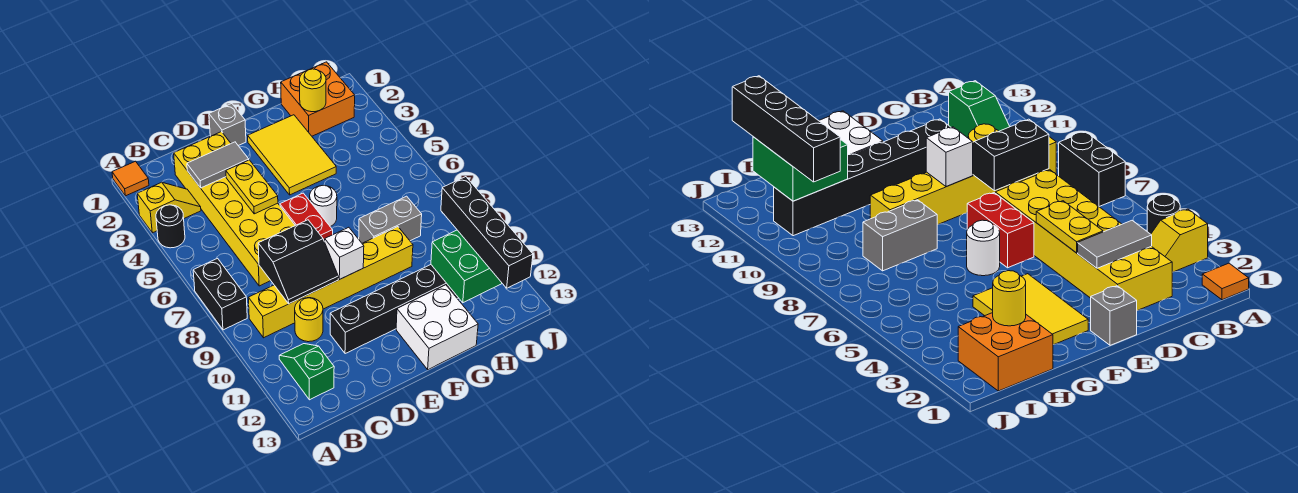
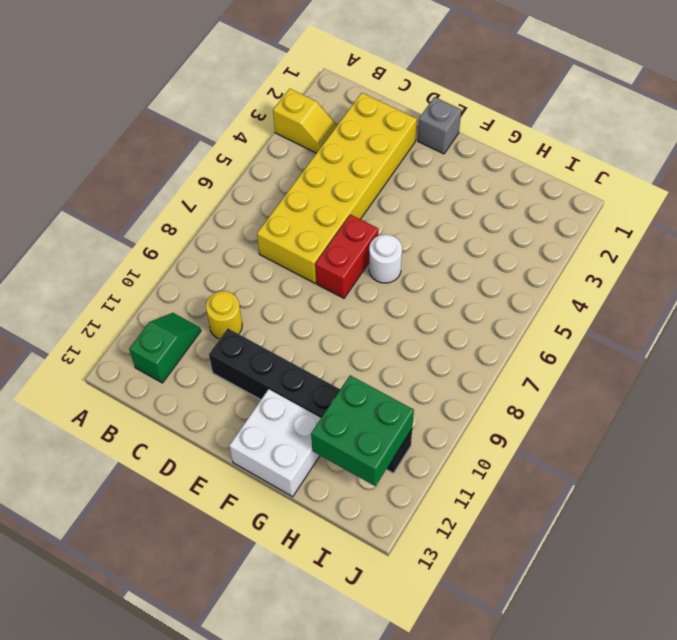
none -> orange 1x1 tile [112,161,149,196]
none -> black 1x1 round brick [156,205,185,248]
none -> black 1x2 brick [193,258,247,330]

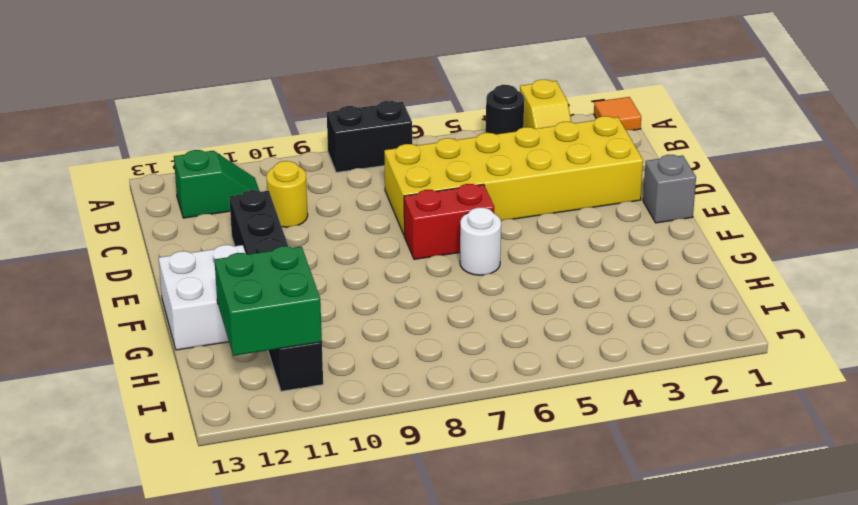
none -> yellow 1x6 brick [248,227,413,338]
none -> yellow 2x3 tile [248,115,336,195]
none -> grey 1x2 brick [359,196,422,243]

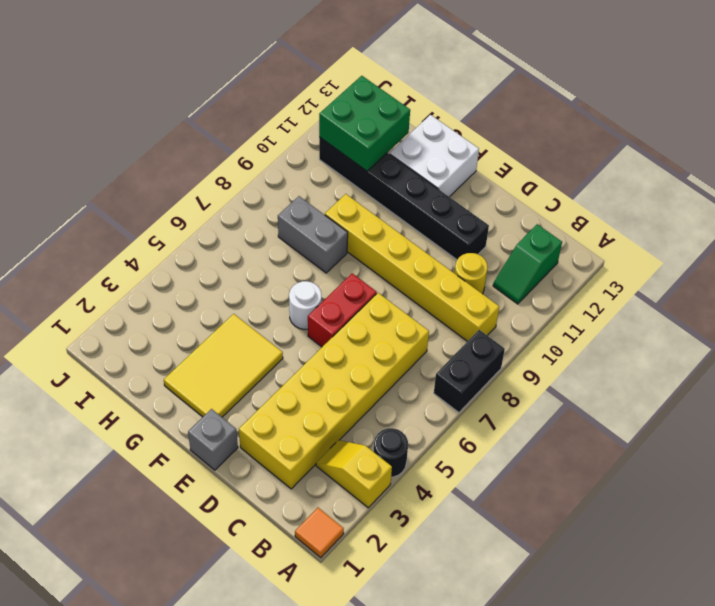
none -> orange 2x2 brick [281,62,355,136]
none -> grey 1x2 tile [187,142,249,188]
none -> black 2x2 slope [258,220,338,304]

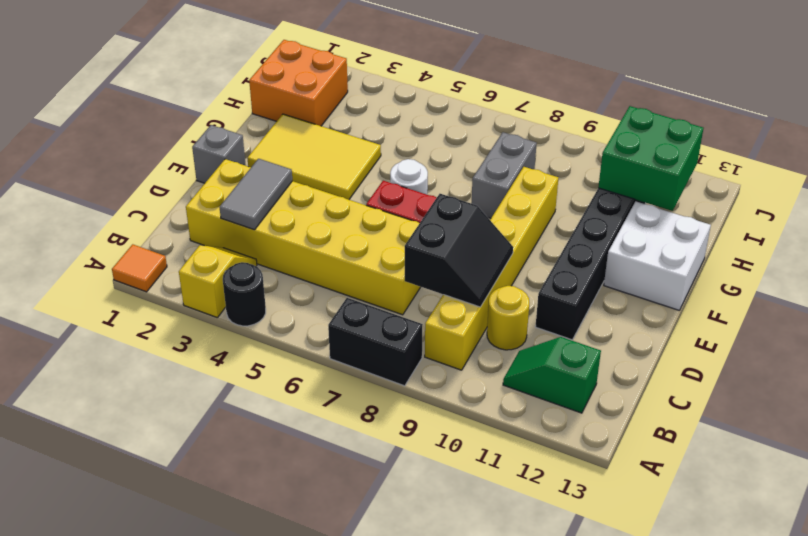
none -> yellow 1x2 plate [226,160,278,214]
none -> white 1x1 brick [325,227,364,280]
none -> yellow 1x1 round brick [300,69,326,112]

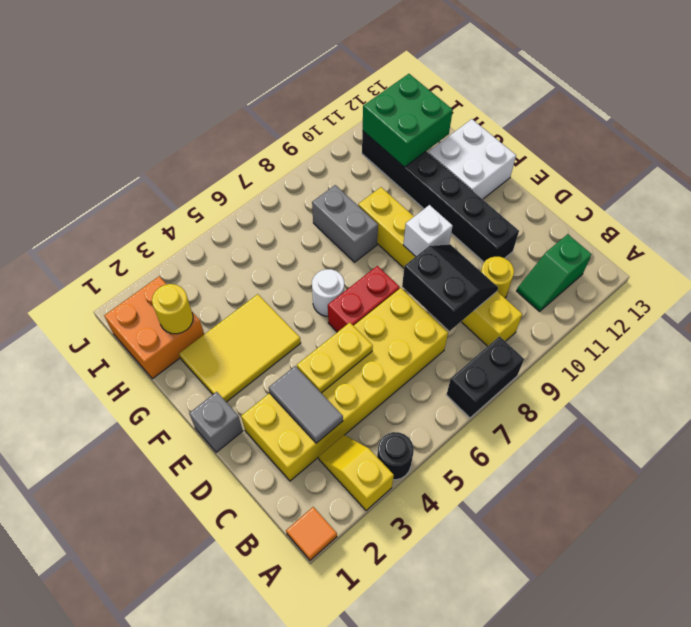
none -> black 1x4 brick [441,177,533,288]

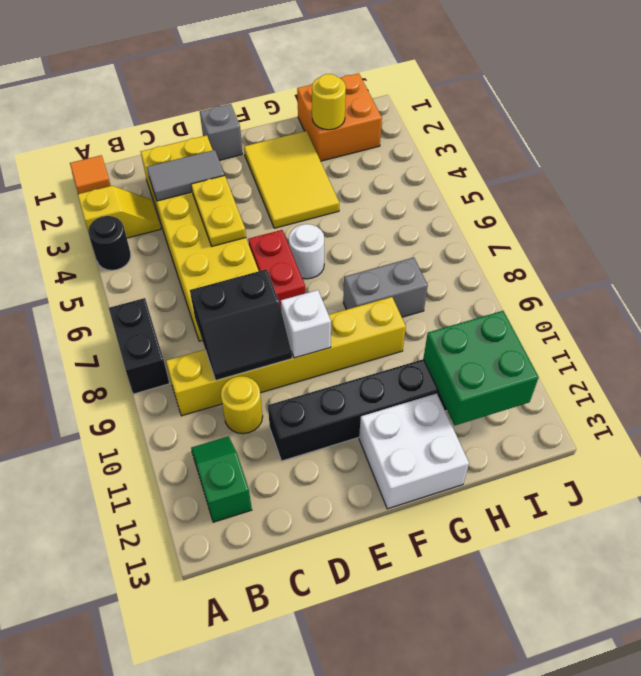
none -> black 1x4 brick [441,177,533,288]

